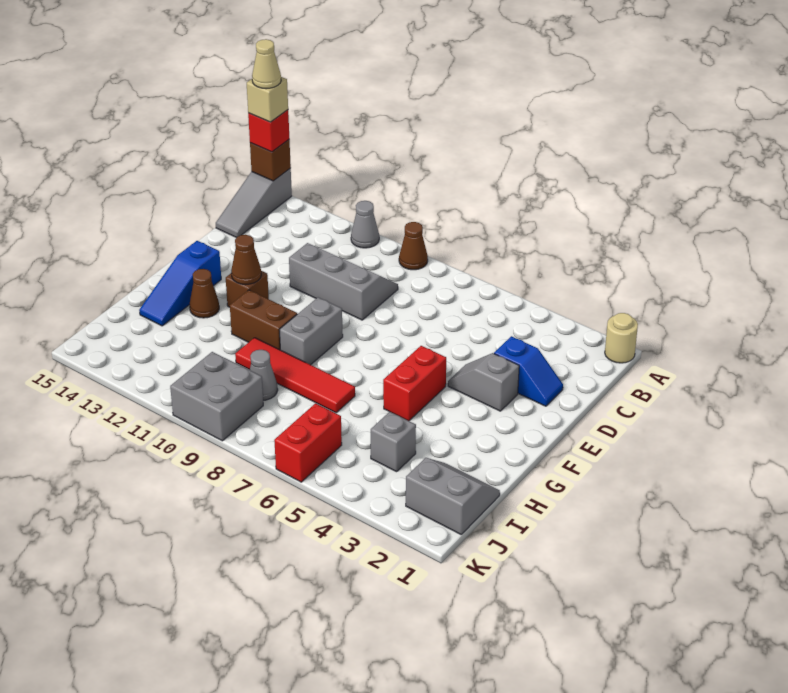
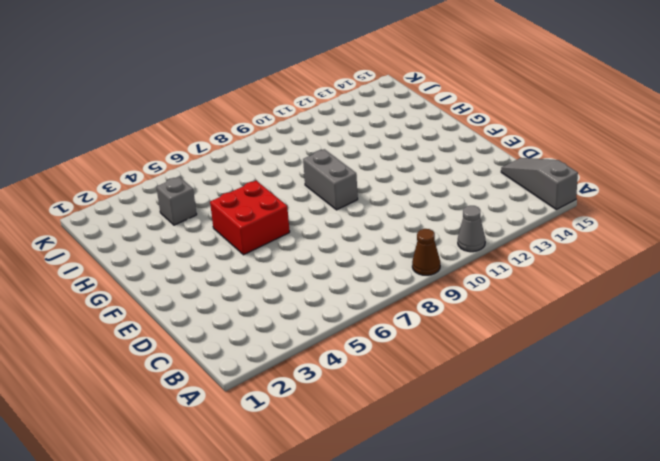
red 2x2 brick [210,181,290,255] -> red 1x2 brick [383,346,446,421]
none -> tan 1x1 round brick [605,313,638,363]
none -> grey 2x3 slope [289,243,398,320]
none -> blue 1x2 slope [494,336,563,406]

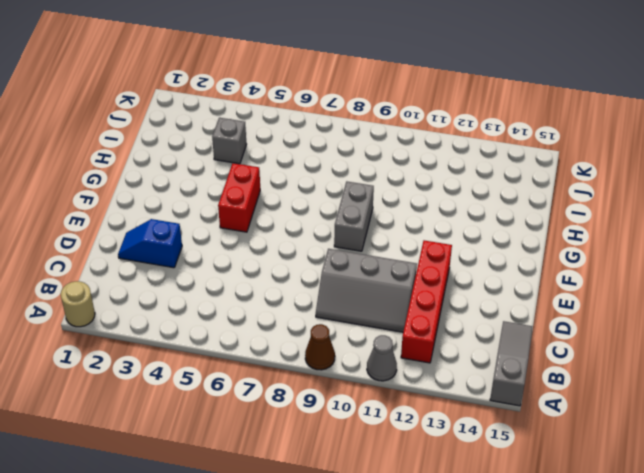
red 1x4 brick [401,240,452,363] -> none
none -> grey 1x2 slope [448,353,519,411]
none -> brown 1x1 brick [226,271,269,307]
none -> blue 1x3 slope [139,241,221,326]

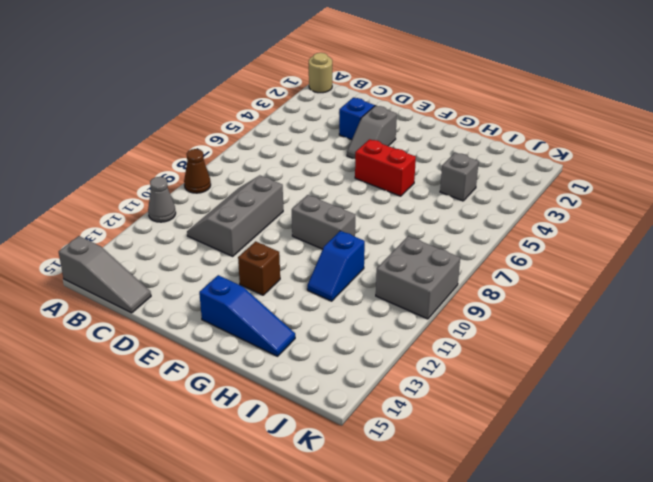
blue 1x2 slope [307,231,365,301] -> red 1x4 tile [235,338,355,413]
none -> brown 1x2 brick [230,290,297,350]
none -> brown 1x1 cone [190,269,219,318]
none -> grey 2x2 slope [406,458,500,534]

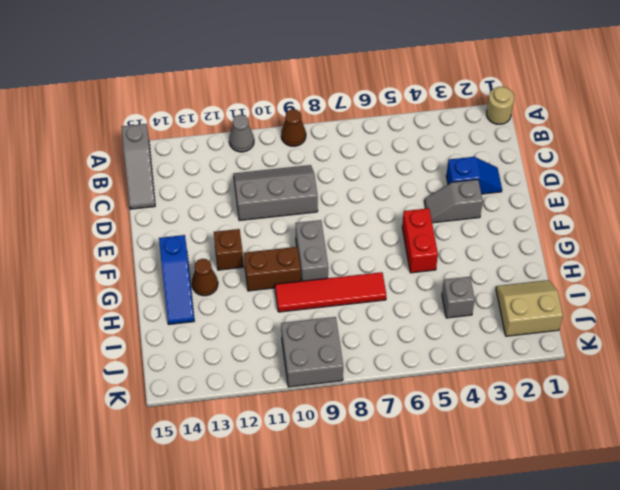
tan 2x2 slope [496,280,563,336] -> grey 2x2 slope [406,458,500,534]
none -> grey 1x1 cone [250,350,278,400]
none -> red 1x2 brick [274,403,342,482]
none -> brown 1x1 brick [250,139,291,181]

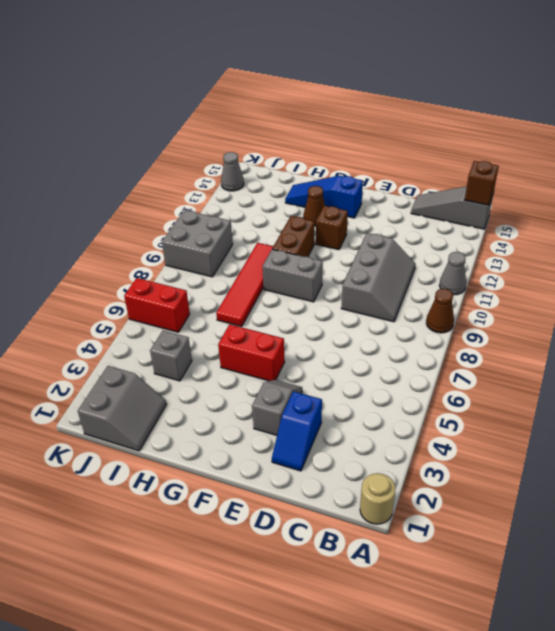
grey 1x1 cone [221,152,244,191] -> grey 1x1 cone moved to [250,350,278,400]
none -> brown 1x1 cone [231,235,261,285]
none -> red 1x1 brick [248,110,289,152]
none -> tan 1x1 brick [247,77,288,122]

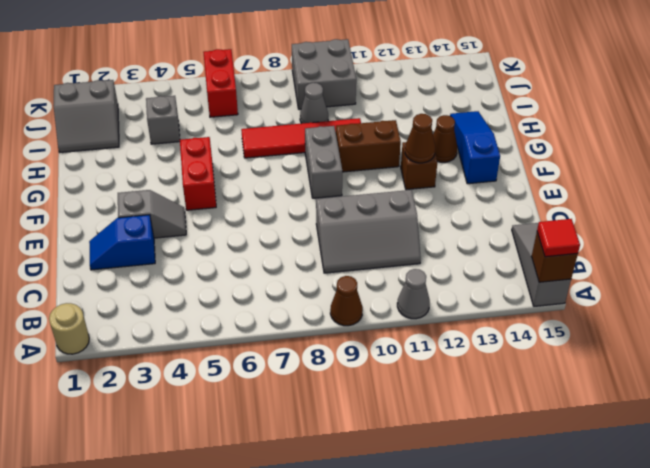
red 1x1 tile [537,219,580,257] -> red 1x1 brick [248,110,289,152]
none -> tan 1x1 brick [247,77,288,122]
none -> tan 1x1 cone [252,39,281,89]

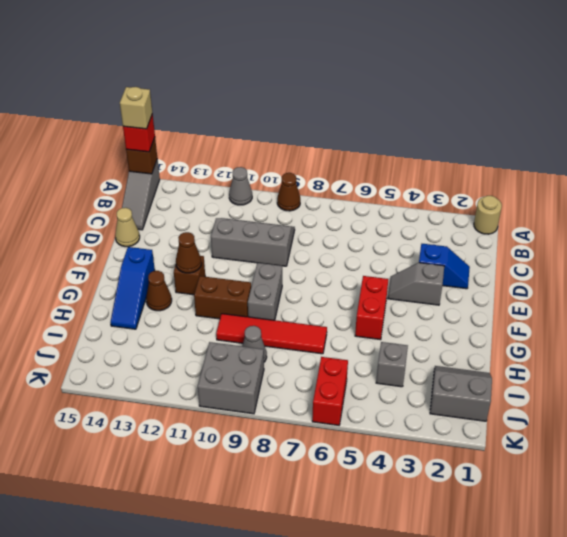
tan 1x1 cone [115,208,140,247] -> tan 1x1 cone moved to [252,39,281,89]

